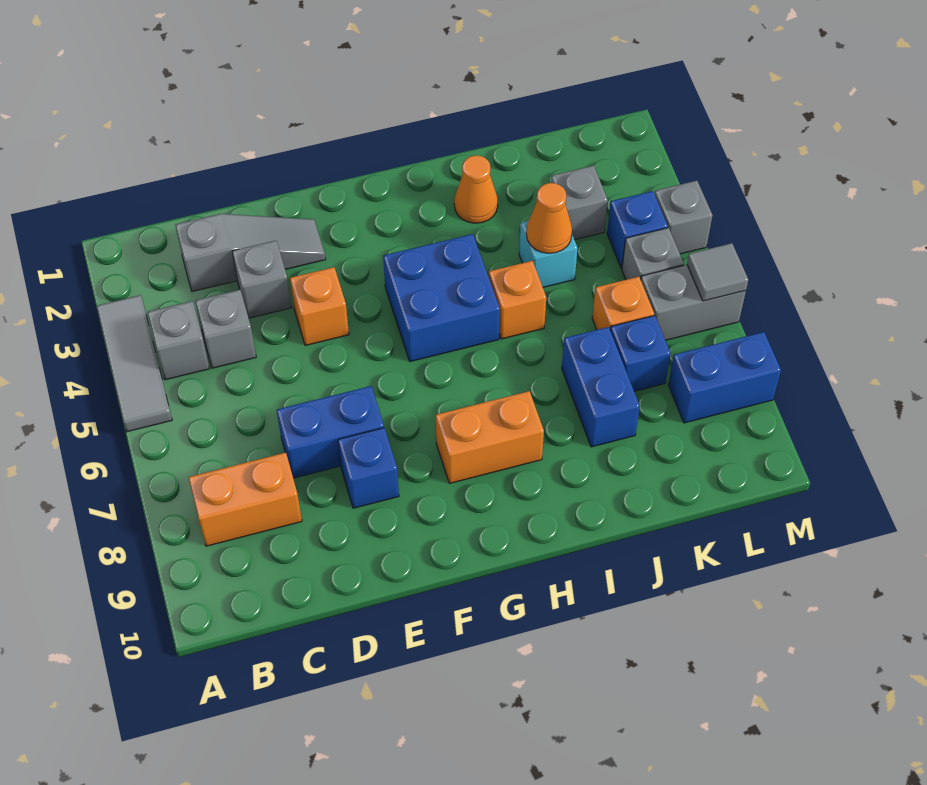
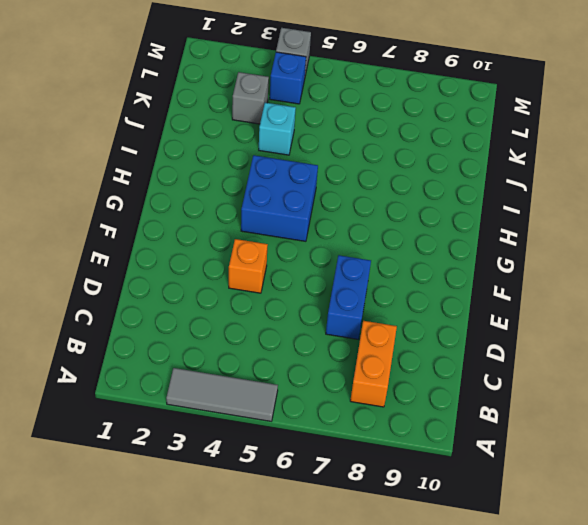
none -> grey 1x1 brick [148,301,209,380]
none -> grey 1x3 slope [175,214,326,292]
none -> grey 1x1 brick [195,290,256,368]

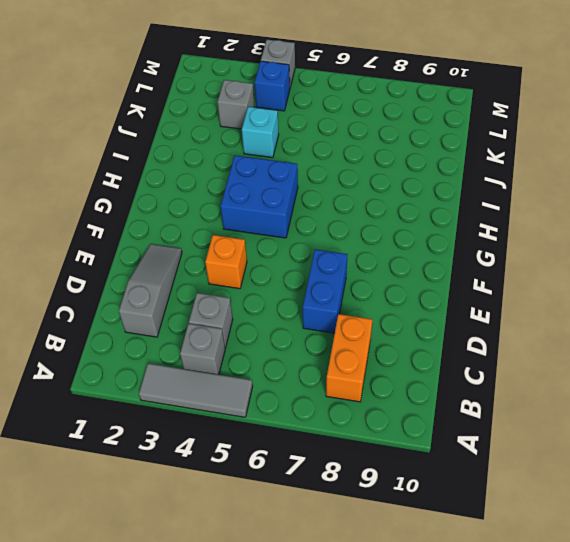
none -> grey 1x1 brick [232,241,292,318]
none -> blue 1x1 brick [338,428,399,508]
none -> orange 1x2 brick [436,391,544,483]

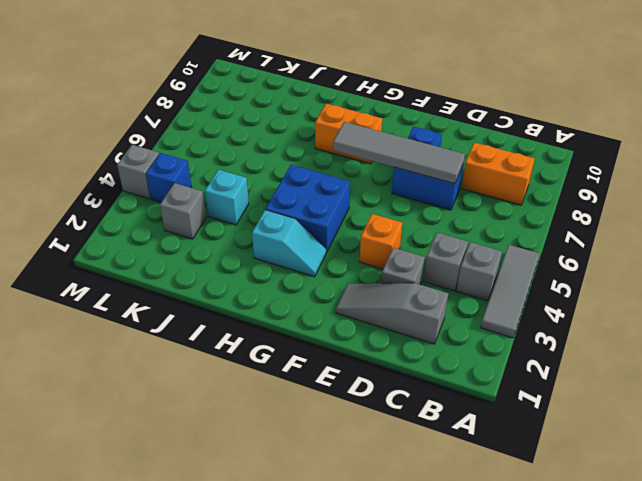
grey 1x4 tile [333,122,465,184] -> none
cyan 1x2 slope [252,210,326,277] -> none
none -> orange 1x1 cone [454,156,498,223]
none -> orange 1x1 brick [488,261,546,339]
none -> blue 1x2 brick [562,327,640,447]

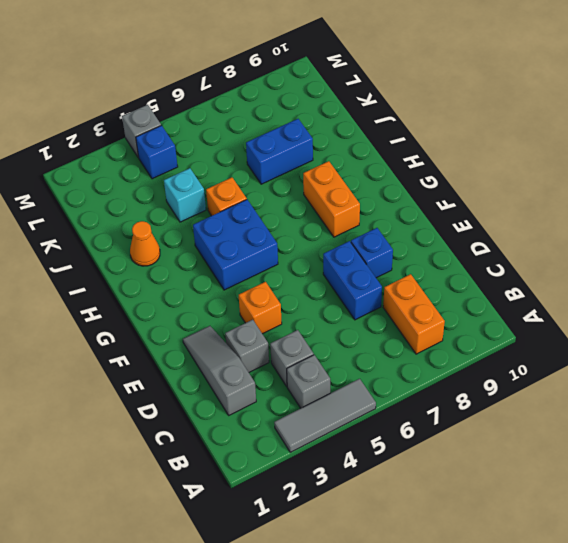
none -> grey 1x1 brick [551,166,608,240]
none -> orange 1x1 brick [592,277,654,330]
none -> blue 1x1 brick [610,316,671,391]

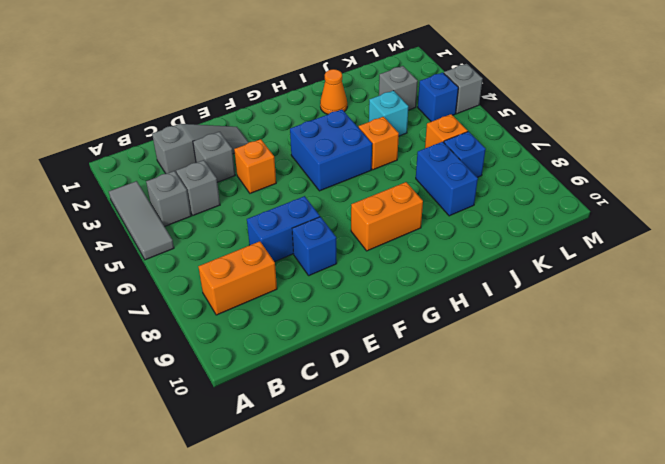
none -> grey 1x1 brick [622,228,684,280]
none -> grey 1x2 brick [641,265,746,340]
none -> blue 1x2 brick [668,332,781,423]

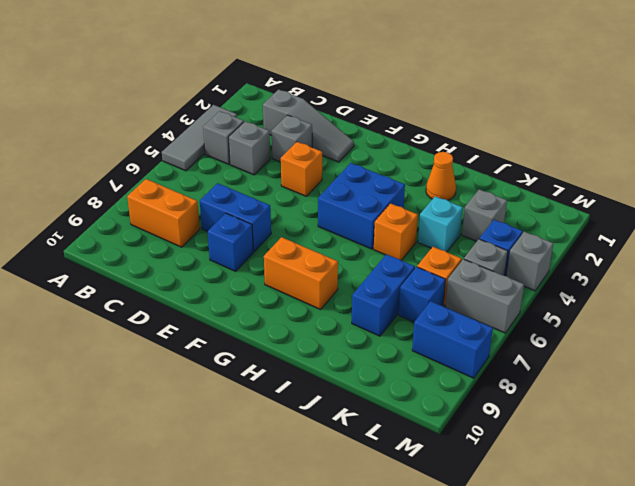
none -> orange 1x1 cone [526,183,572,253]
none -> grey 1x1 tile [687,243,748,301]

